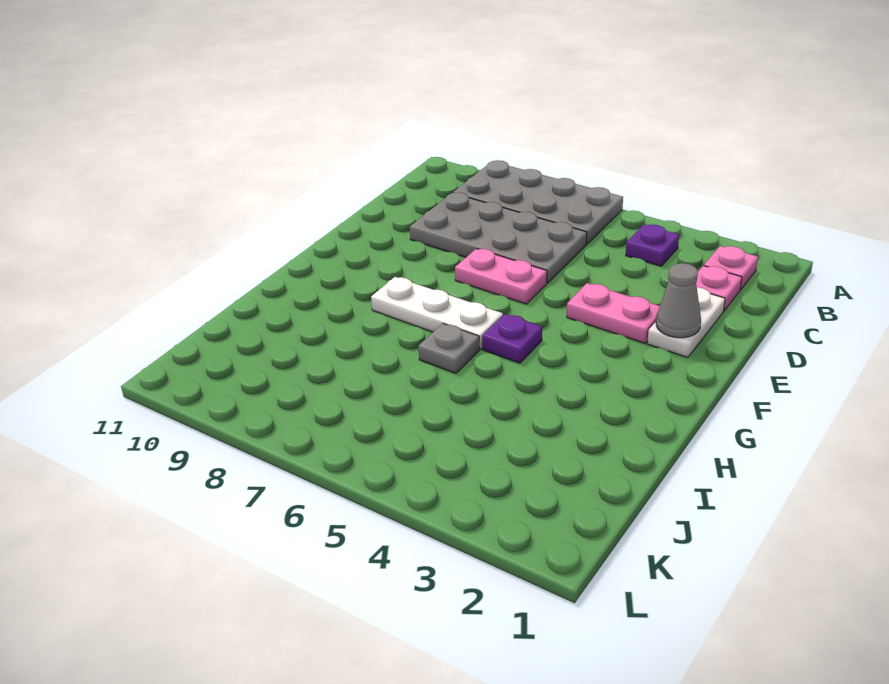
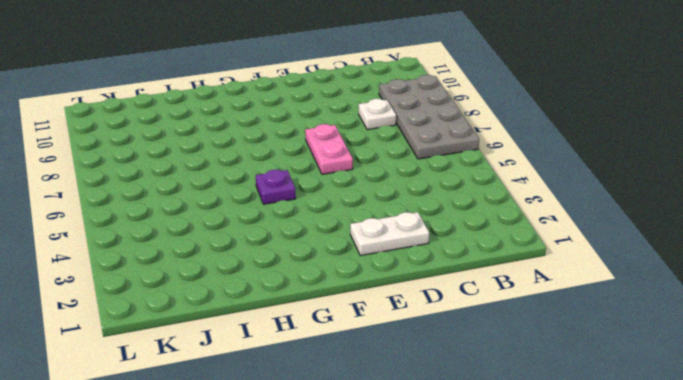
white 1x1 plate [359,99,396,130] -> grey 2x4 plate [410,192,587,283]
none -> pink 1x1 plate [704,246,758,290]
none -> purple 1x1 plate [626,224,679,266]
none -> pink 1x1 plate [696,266,742,311]

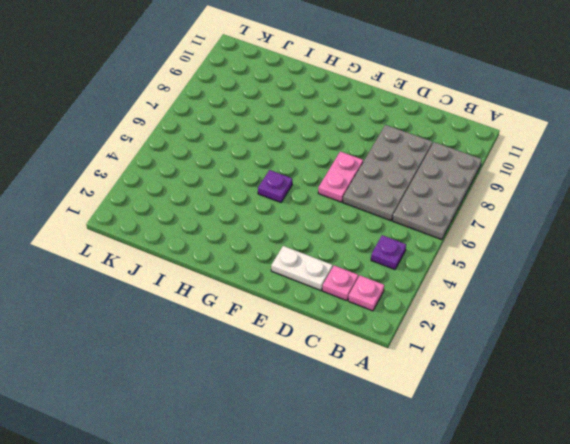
none -> pink 1x2 plate [567,283,660,343]
none -> white 1x3 plate [371,277,503,349]
none -> grey 1x1 plate [418,323,480,373]

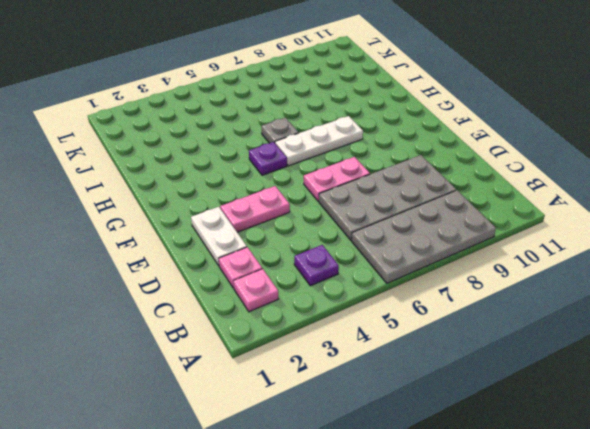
none -> grey 1x1 cone [656,263,701,338]

